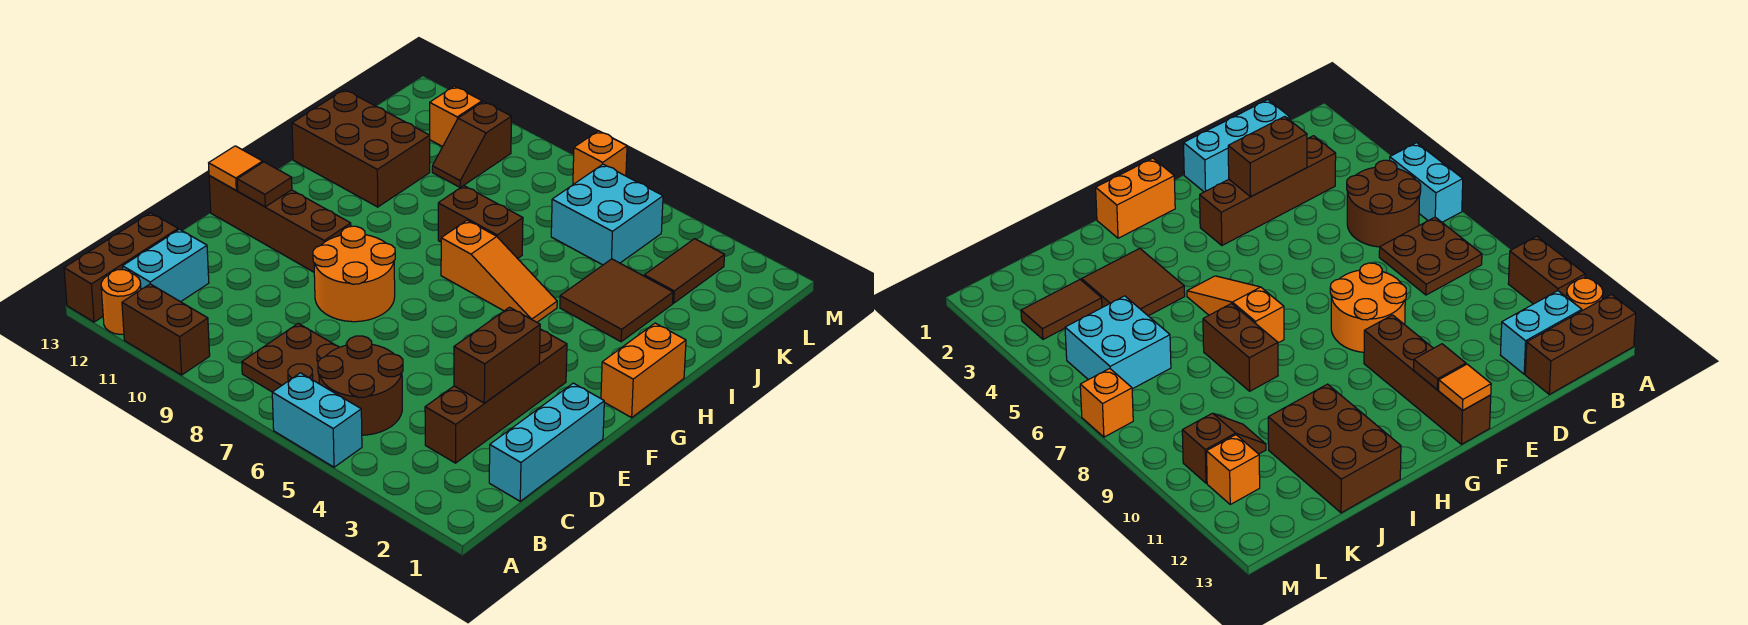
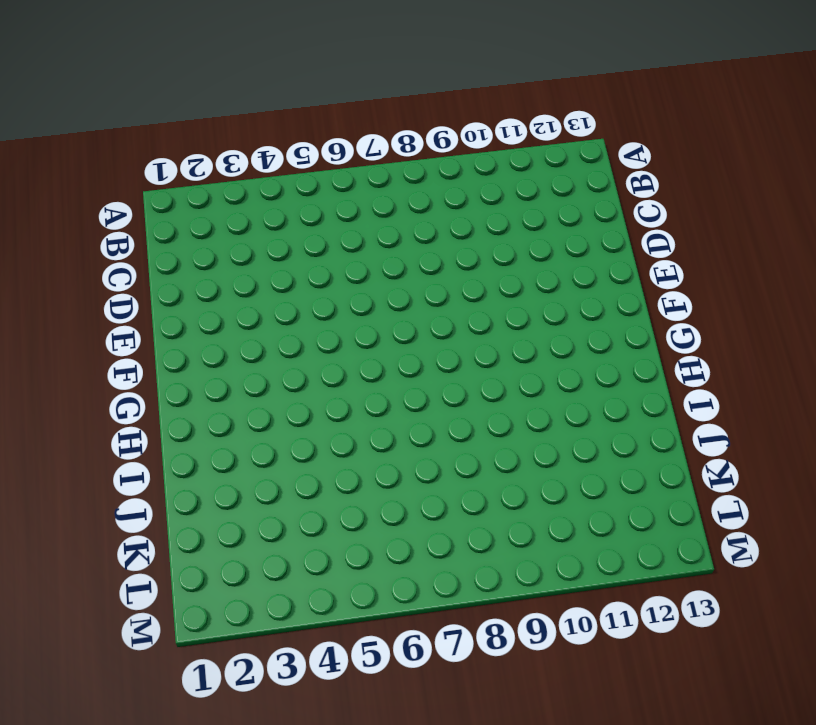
none -> cyan 1x2 brick [272,373,362,467]
none -> brown 1x2 brick [122,284,210,375]
none -> orange 1x1 round brick [101,270,141,334]

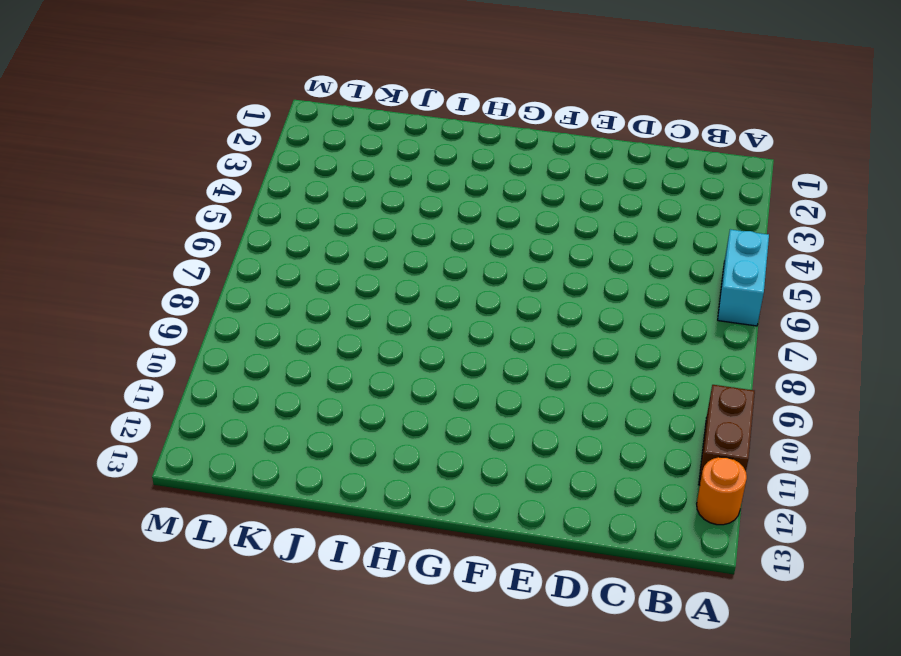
none -> brown 1x3 brick [64,213,178,322]
none -> brown 2x2 round brick [318,336,403,435]
none -> brown 2x2 plate [242,323,339,392]

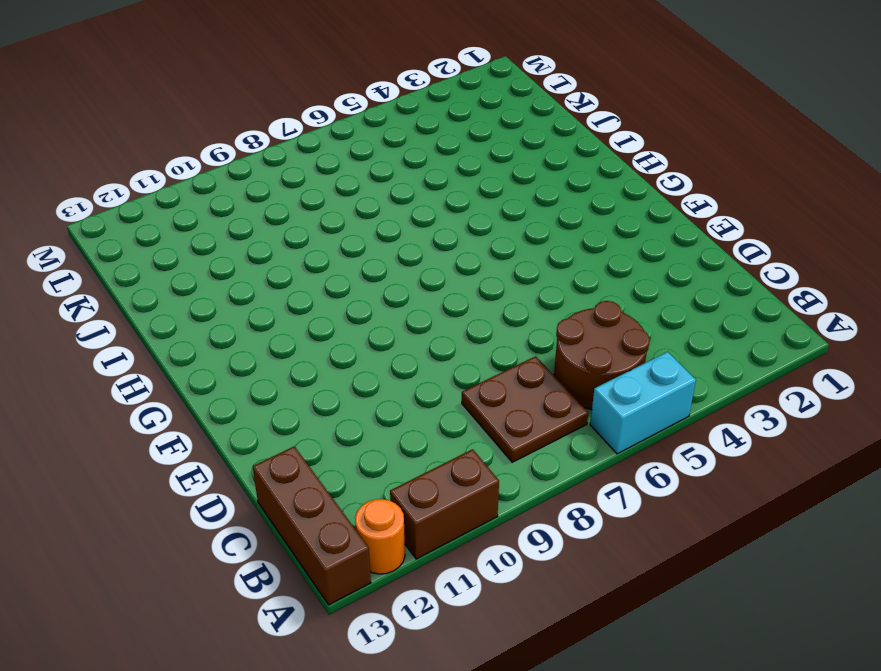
none -> cyan 1x2 brick [123,229,209,302]
none -> cyan 1x3 brick [489,383,604,501]
none -> brown 1x4 brick [425,329,567,463]

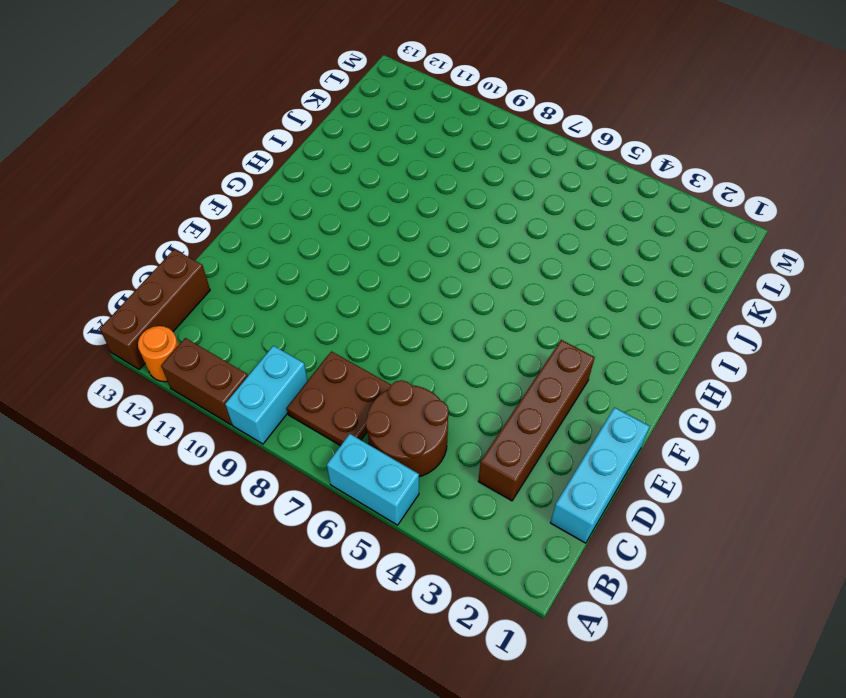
cyan 1x2 brick [225,346,308,444] -> cyan 1x2 brick moved to [123,229,209,302]
none -> orange 2x2 round brick [313,226,395,322]
none -> brown 1x4 brick [209,176,351,272]
none -> orange 1x2 brick [601,323,686,418]

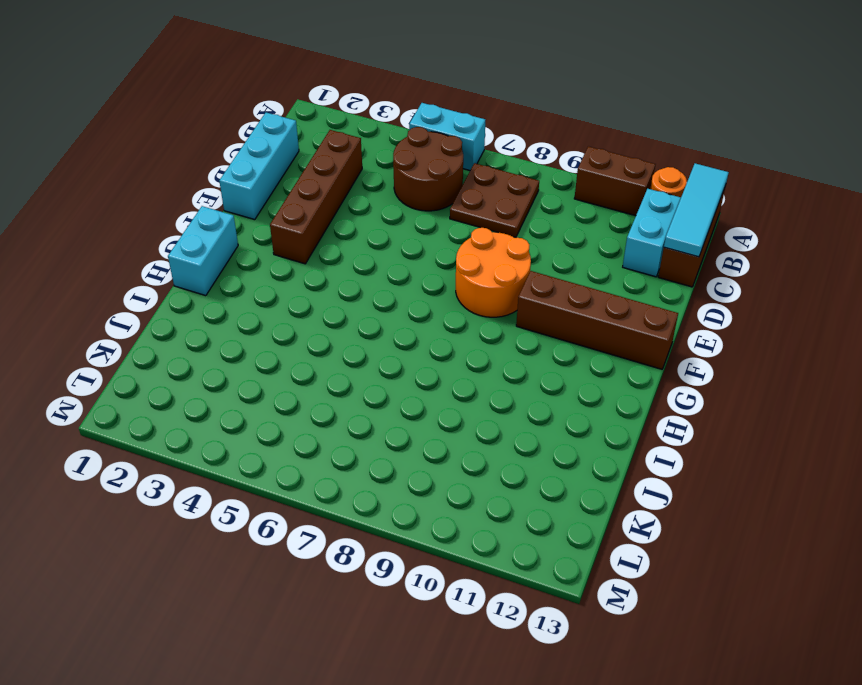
cyan 1x3 tile [664,163,729,257] -> none
cyan 1x2 brick [168,206,238,296] -> orange 1x2 brick [601,323,686,418]
none -> orange 1x3 slope [441,220,557,322]
none -> brown 2x2 tile [560,259,673,342]
none -> brown 1x2 brick [438,186,523,259]

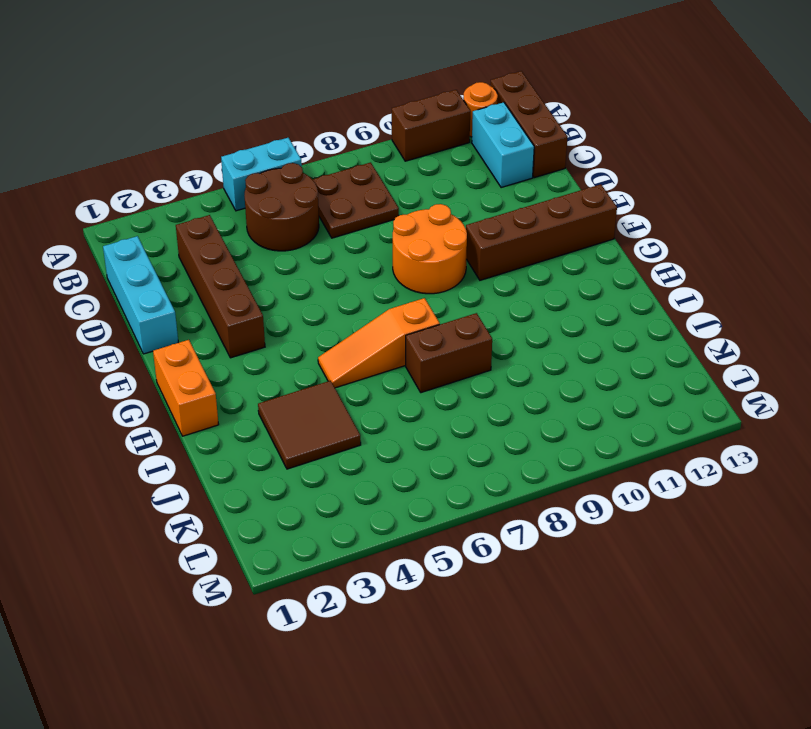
none -> brown 2x3 brick [292,90,430,207]
none -> brown 1x2 tile [644,239,725,303]
none -> cyan 2x2 brick [551,164,663,265]

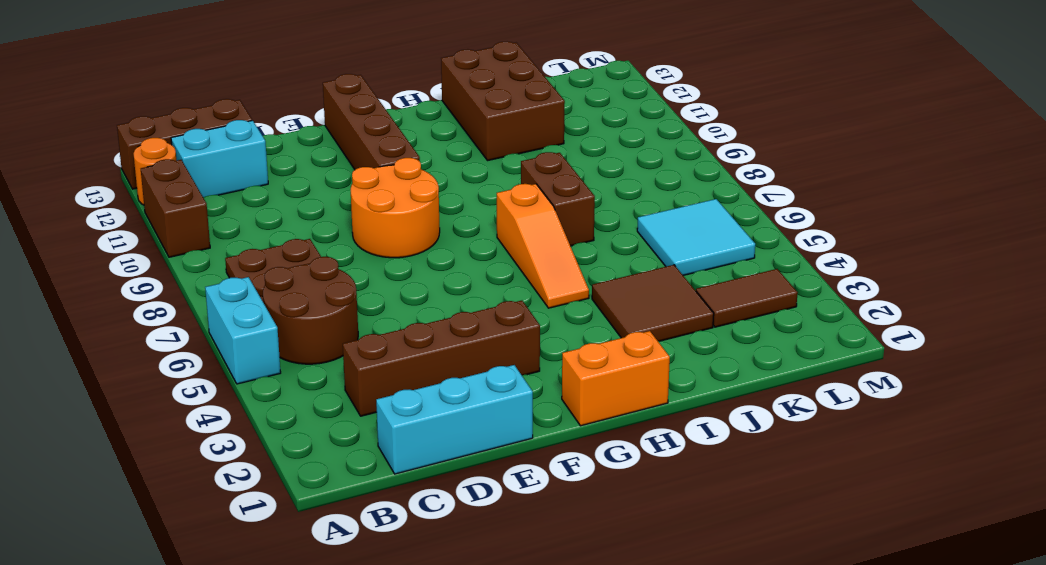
cyan 2x2 tile [637,199,755,275] -> cyan 2x2 brick [551,164,663,265]
none -> brown 1x2 slope [432,102,511,188]
none -> orange 1x1 brick [430,86,482,147]
none -> orange 1x1 brick [573,131,627,184]

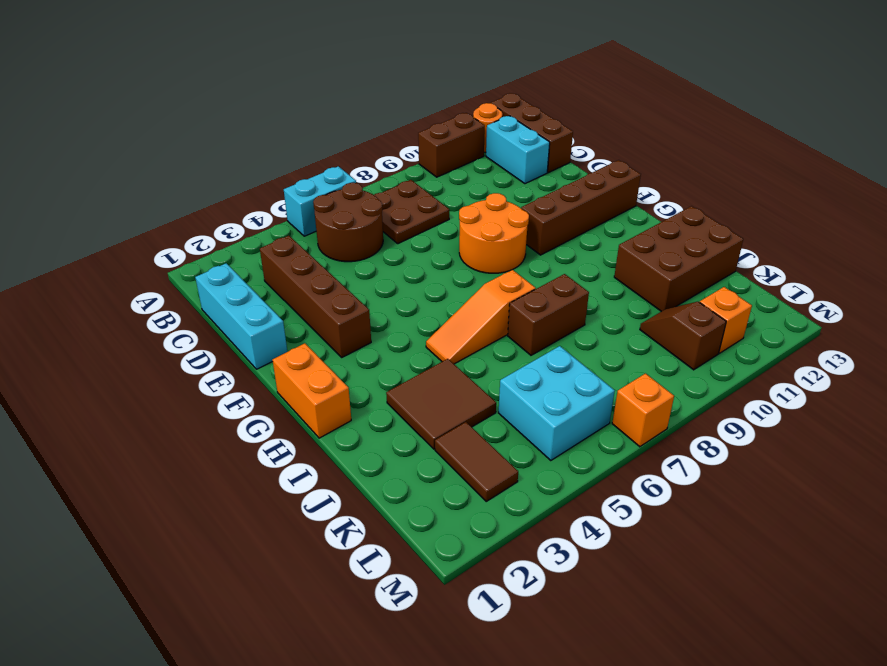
none -> brown 1x2 brick [454,307,540,403]
none -> brown 1x1 tile [237,162,292,207]
none -> orange 1x1 tile [209,146,263,190]

